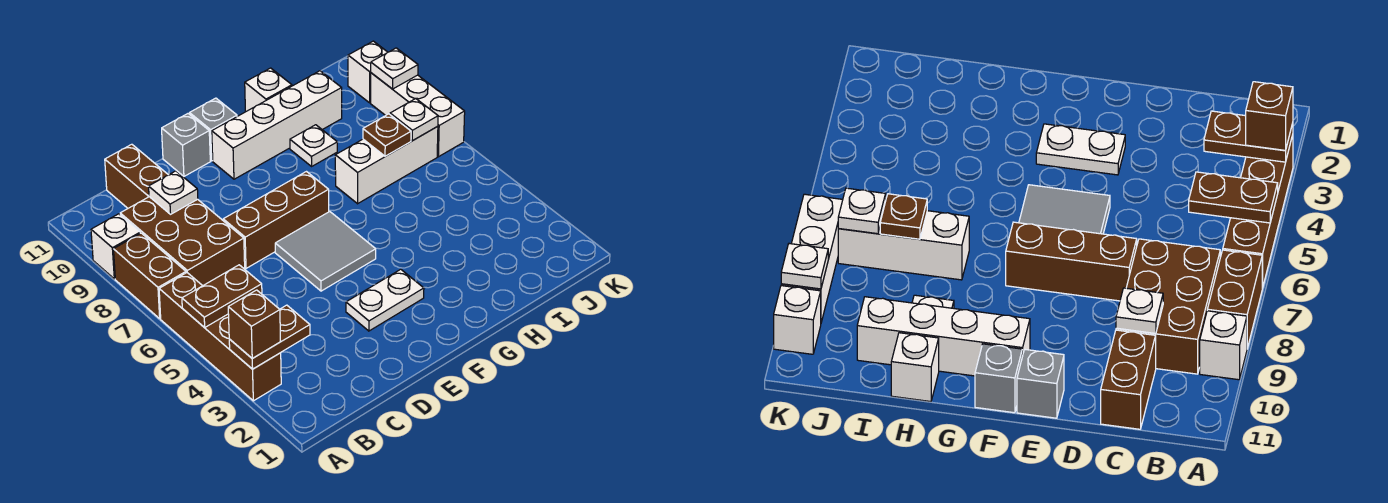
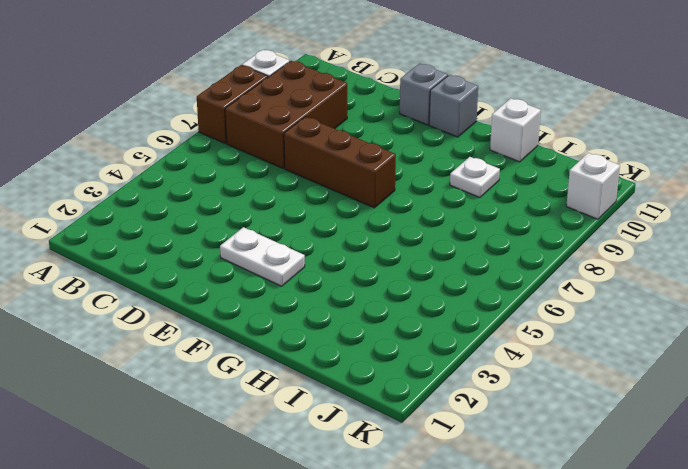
none -> brown 1x4 brick [159,273,281,401]
none -> brown 1x2 brick [105,144,168,208]
none -> grey 2x2 tile [275,212,376,291]

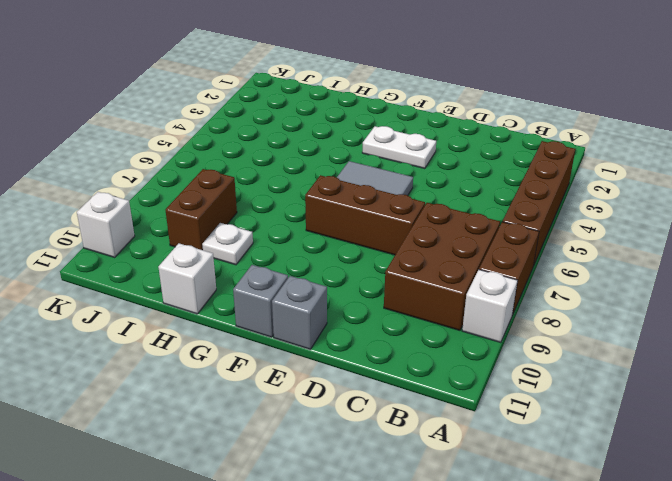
brown 1x2 brick [166,169,237,250] -> brown 1x2 brick moved to [105,144,168,208]
none -> white 1x4 brick [212,71,342,179]
none -> white 1x3 brick [335,126,438,204]
none -> white 1x3 brick [371,73,465,157]

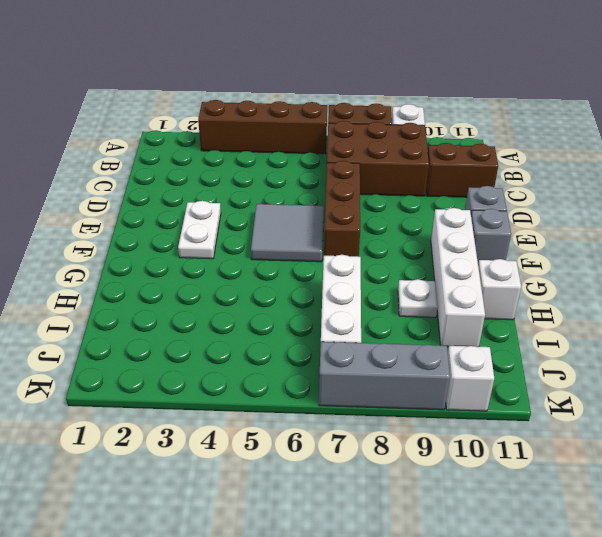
grey 1x3 brick [319,342,450,410] -> white 1x3 brick [371,73,465,157]
none -> brown 1x2 plate [229,305,310,369]
none -> brown 1x2 plate [182,265,262,328]
none -> white 1x1 plate [149,171,198,214]

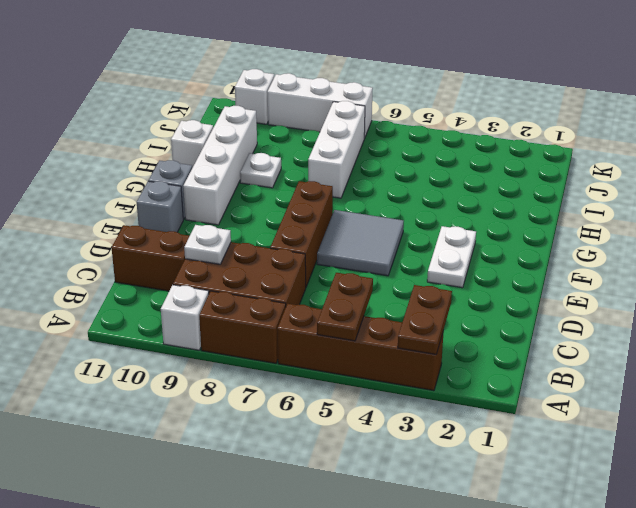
none -> brown 1x1 plate [363,114,411,156]
none -> white 1x1 plate [390,98,438,141]
none -> white 1x1 plate [371,48,418,89]

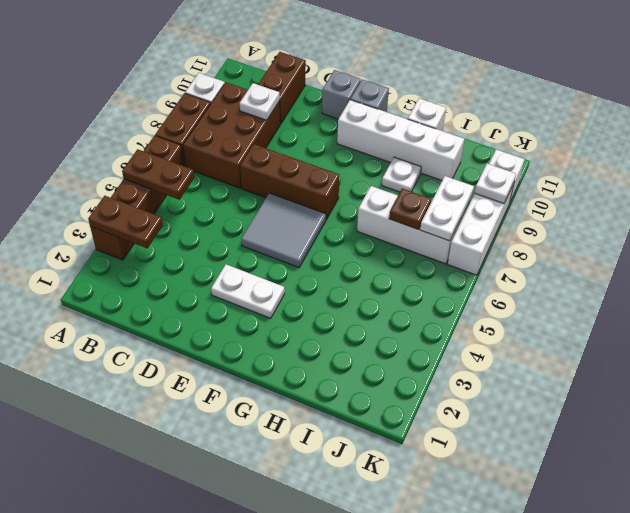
white 1x2 plate [420,176,474,241] -> white 1x1 plate [390,98,438,141]
none -> brown 1x1 brick [228,290,281,358]

